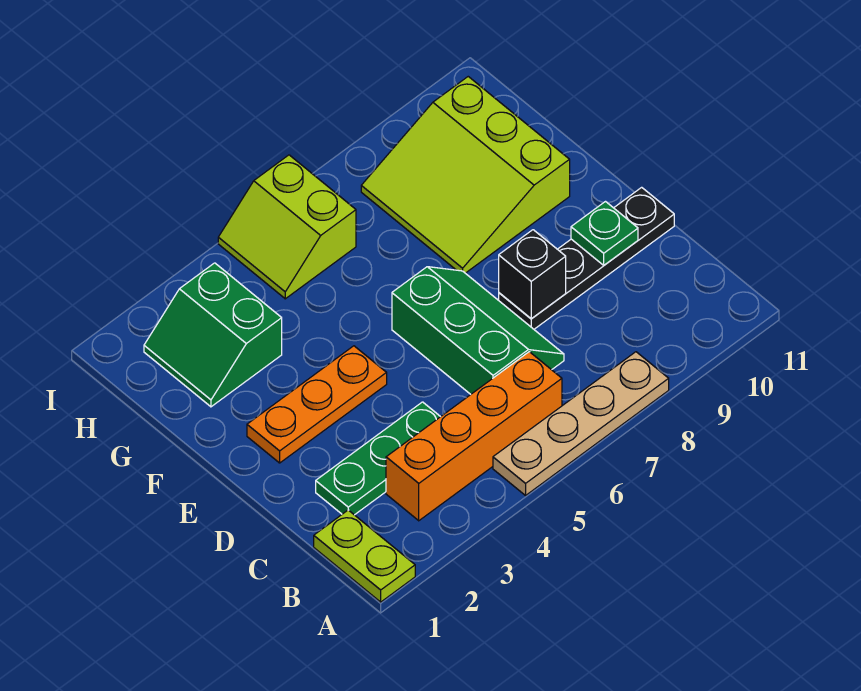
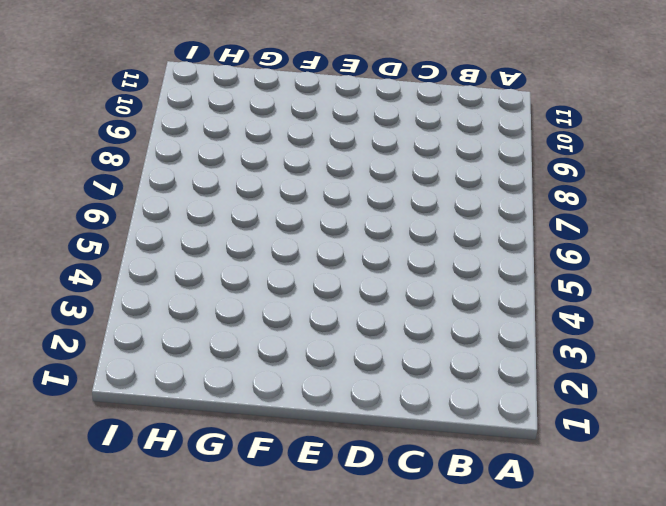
none -> lime 1x2 plate [314,510,415,602]
none -> tan 1x4 plate [493,352,669,495]
none -> orange 1x4 brick [386,352,562,521]

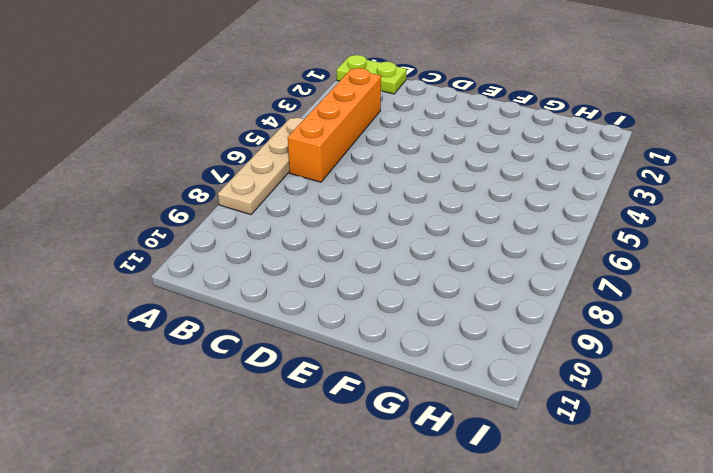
none -> green 1x3 plate [316,402,440,515]
none -> green 2x3 slope [392,267,564,394]
none -> black 1x4 plate [499,187,674,329]

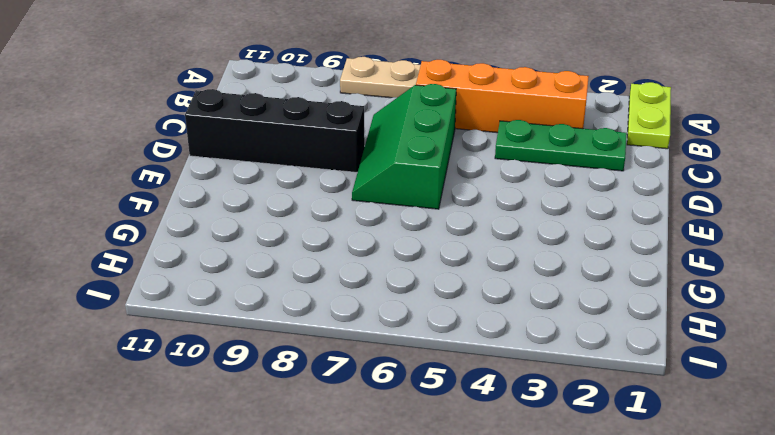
black 1x4 brick [185,89,365,172] -> black 1x4 plate [499,187,674,329]
none -> orange 1x3 plate [247,346,387,463]
none -> lime 3x3 slope [361,77,570,273]
none -> green 2x2 slope [144,263,282,407]

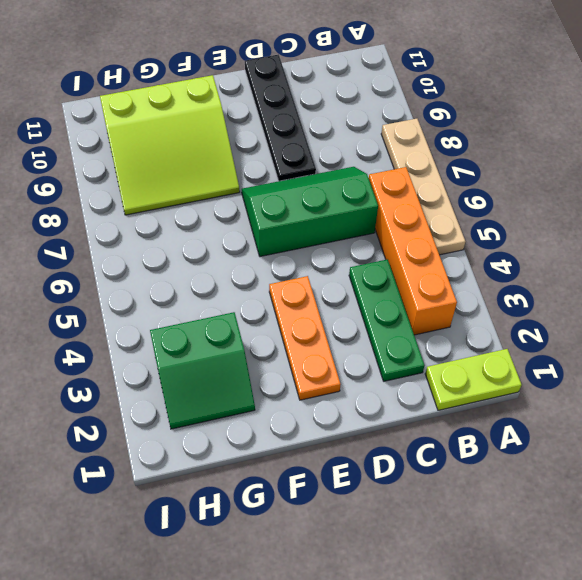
none -> lime 2x2 slope [218,155,356,299]
none -> black 1x1 brick [499,230,566,319]
none -> green 1x1 plate [571,202,638,265]

